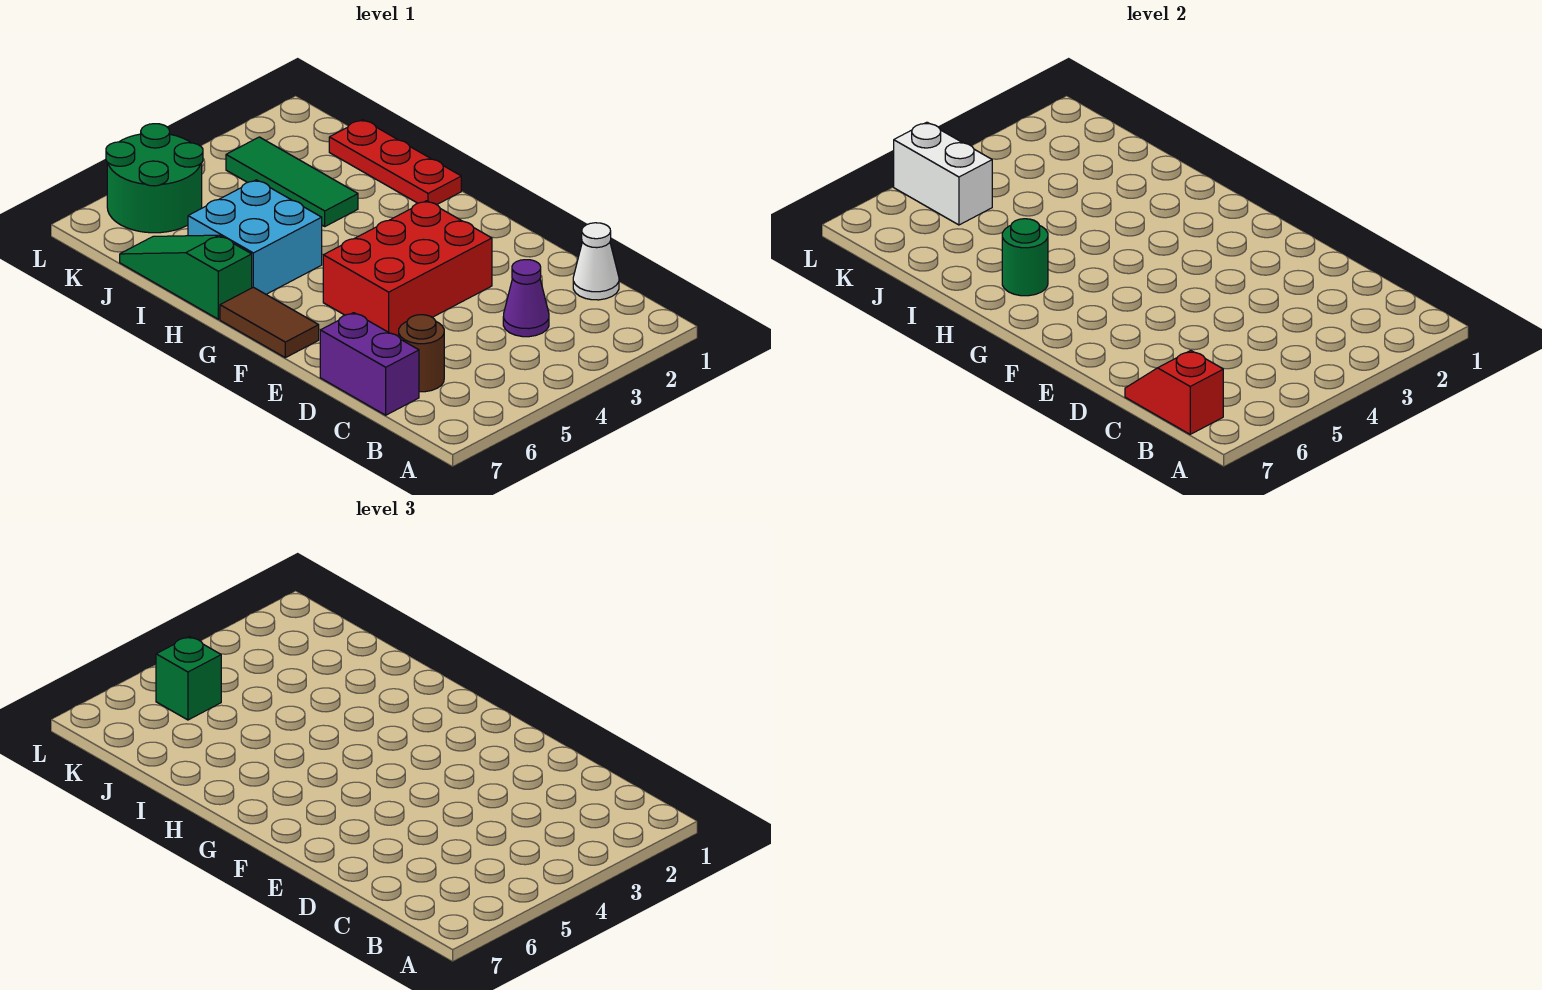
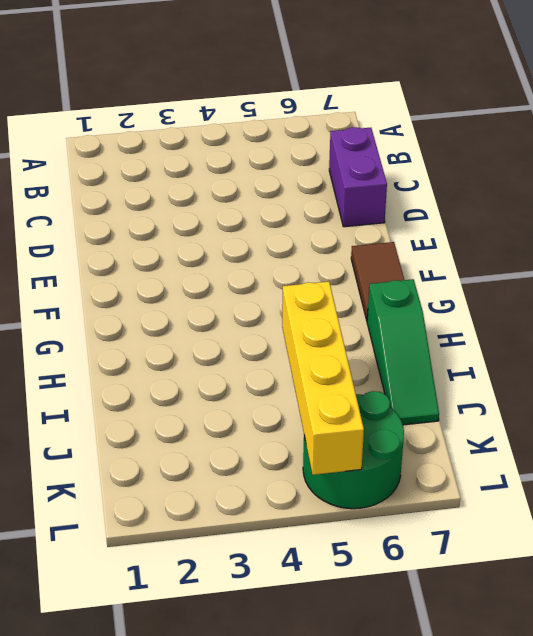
yellow 1x4 brick [282,281,364,475] -> white 1x2 brick [894,122,992,225]
none -> white 1x1 cone [573,223,619,300]
none -> purple 1x1 cone [503,260,549,337]
none -> brown 1x1 round brick [399,315,444,392]

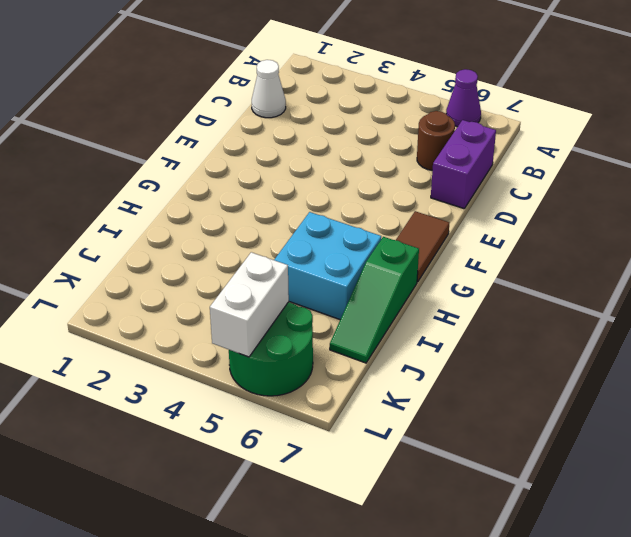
purple 1x1 cone [446,69,481,127] -> purple 1x1 cone moved to [503,260,549,337]
none -> red 2x3 brick [323,201,492,336]
none -> red 1x3 plate [329,119,461,205]
none -> green 1x3 tile [226,137,358,226]

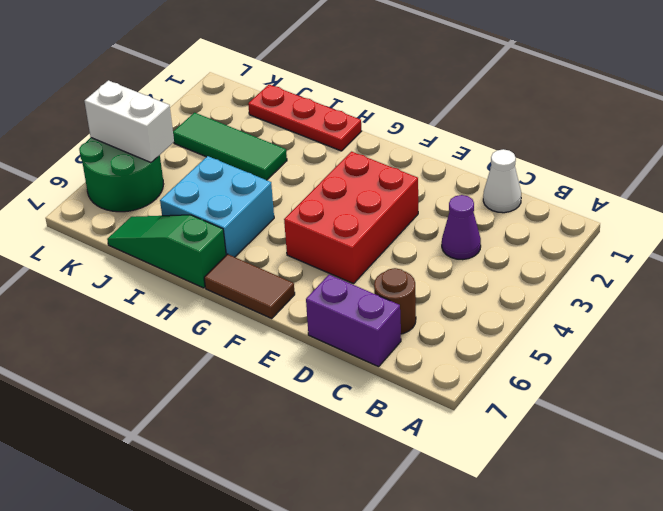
none -> red 1x2 slope [1125,351,1223,434]
none -> green 1x1 round brick [1002,219,1048,296]
none -> green 1x1 brick [156,636,221,720]

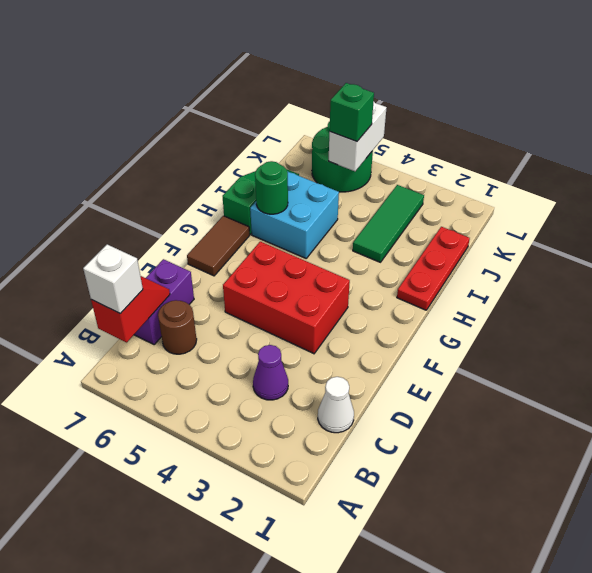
white 1x1 brick [83,244,143,314] -> none

